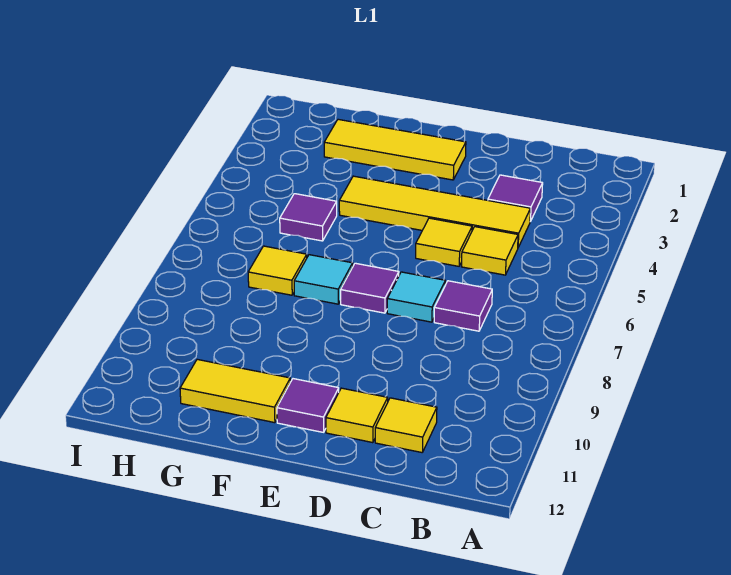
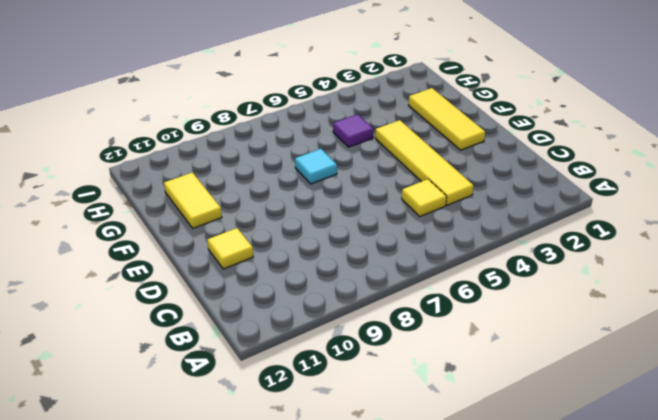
none -> purple 1x1 tile [488,175,543,221]
none -> purple 1x1 tile [434,281,492,331]
none -> yellow 1x1 tile [375,398,437,452]

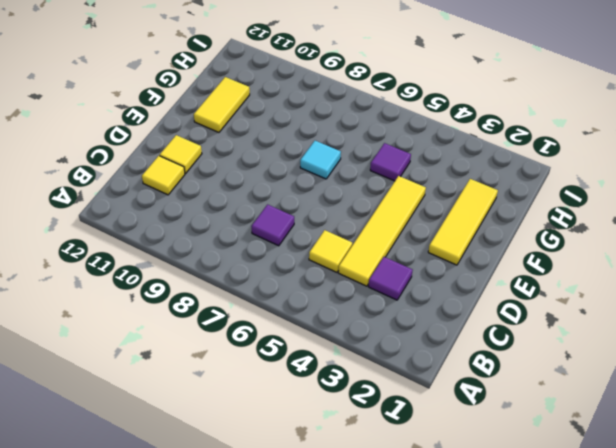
none -> yellow 1x1 tile [416,218,472,266]
none -> cyan 1x1 tile [387,272,445,322]
none -> purple 1x1 tile [341,263,399,313]

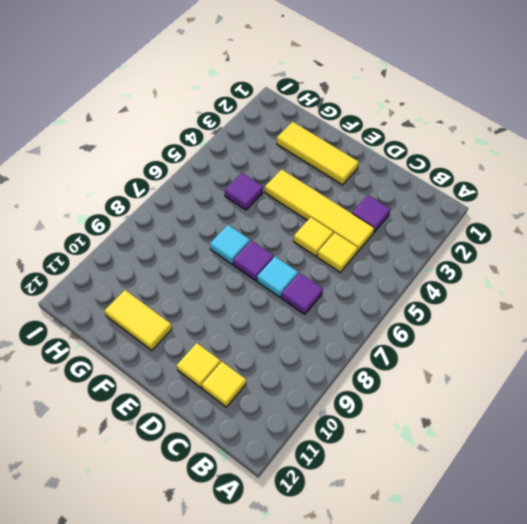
none -> purple 1x1 tile [277,379,339,432]
none -> yellow 1x1 tile [248,246,307,295]

